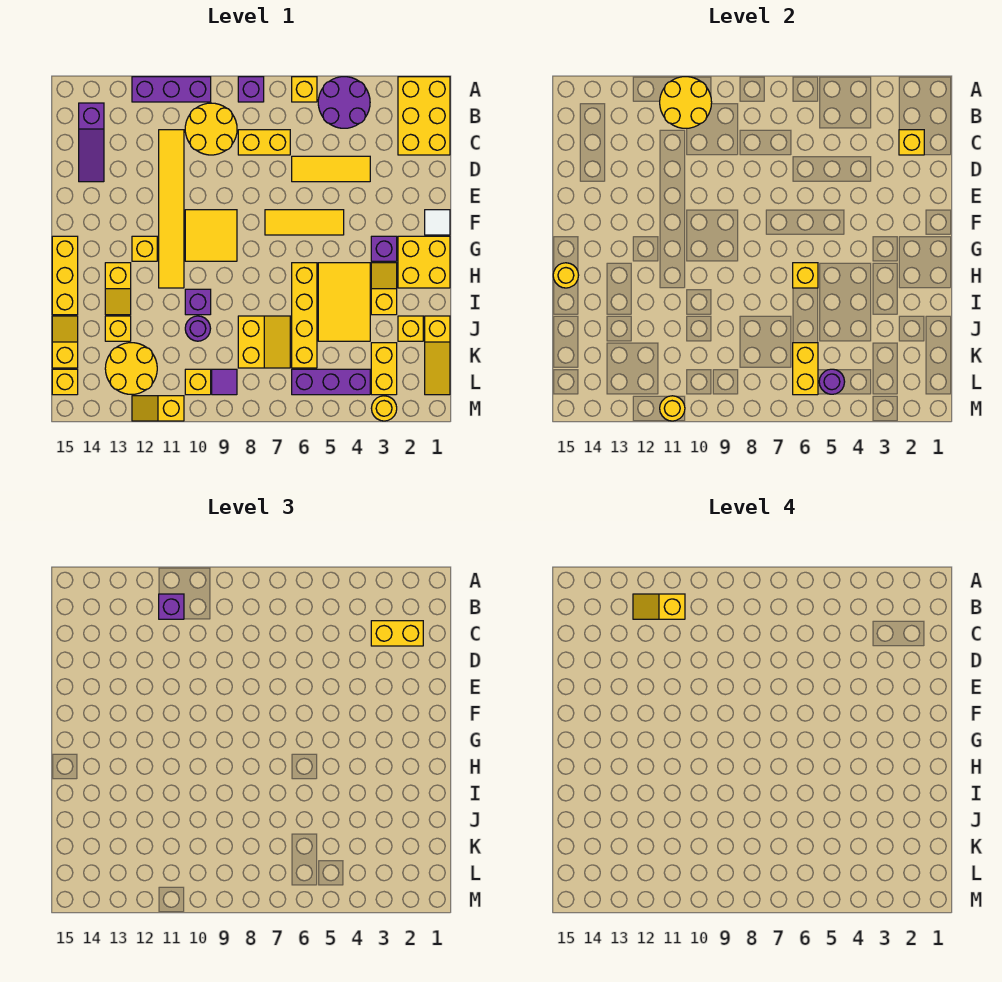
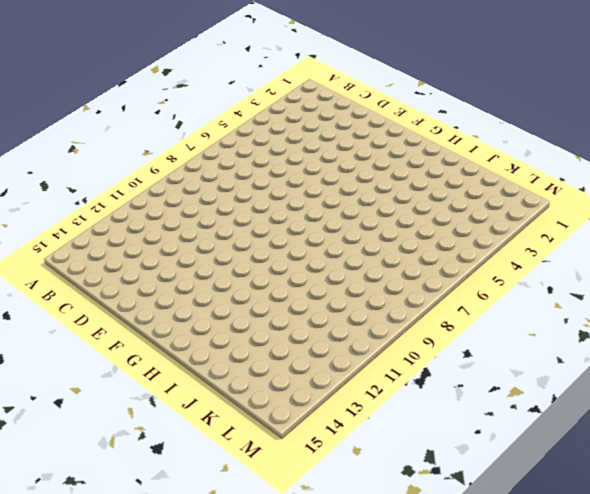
none -> yellow 2x3 brick [398,77,450,155]
none -> purple 2x2 round brick [318,77,370,128]
none -> yellow 1x1 brick [292,77,317,102]
none -> purple 1x1 brick [238,77,264,102]

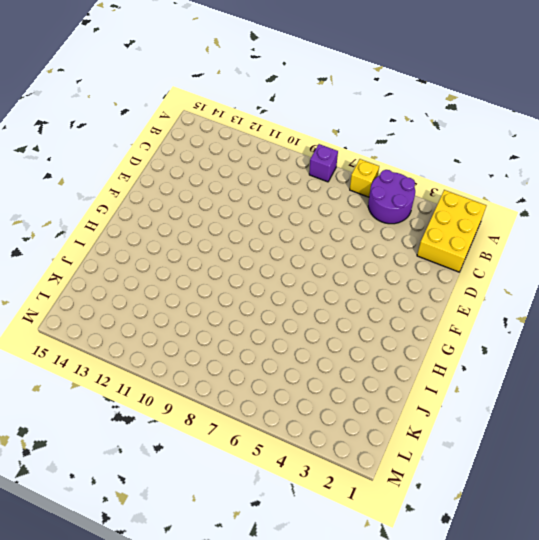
none -> purple 1x3 brick [132,77,211,102]
none -> yellow 2x2 round brick [185,103,237,155]
none -> purple 1x3 slope [79,103,104,182]
none -> yellow 1x2 brick [238,130,290,155]

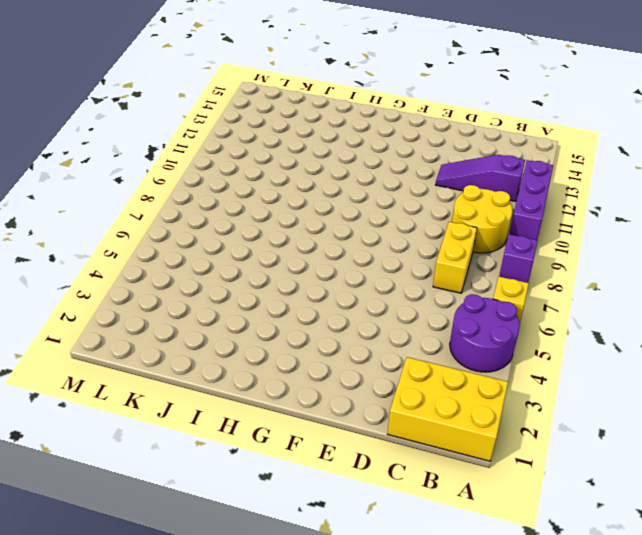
purple 1x3 slope [436,155,525,202] -> purple 1x3 slope moved to [79,103,104,182]
none -> yellow 1x6 tile [159,130,184,288]
none -> yellow 1x3 tile [292,156,370,182]
none -> white 1x1 tile [425,210,450,235]
none -> yellow 1x3 tile [265,210,344,235]

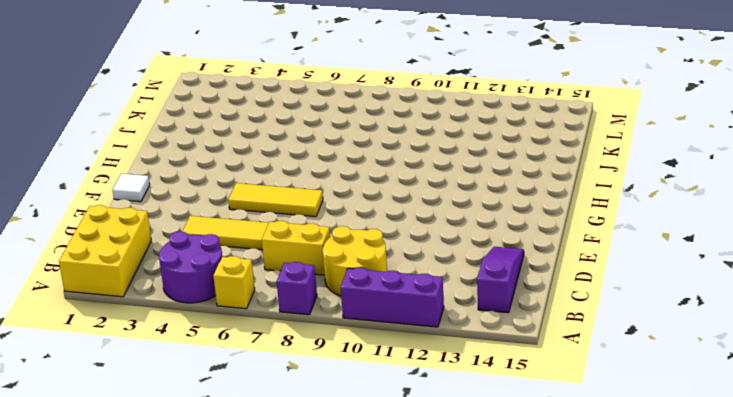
none -> yellow 1x6 tile [159,130,184,288]
none -> yellow 2x2 tile [185,210,237,261]
none -> yellow 2x2 brick [398,236,450,288]
none -> purple 1x1 brick [371,236,397,261]

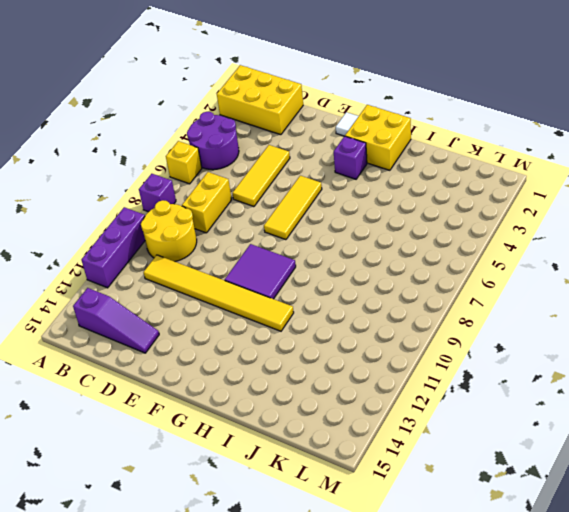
purple 2x2 tile [225,244,296,299] -> yellow 2x2 tile [185,210,237,261]
none -> yellow 1x1 brick [132,236,157,261]
none -> yellow 1x3 brick [52,236,78,315]
none -> yellow 1x2 slope [371,263,397,315]
none -> yellow 2x3 tile [318,263,370,341]

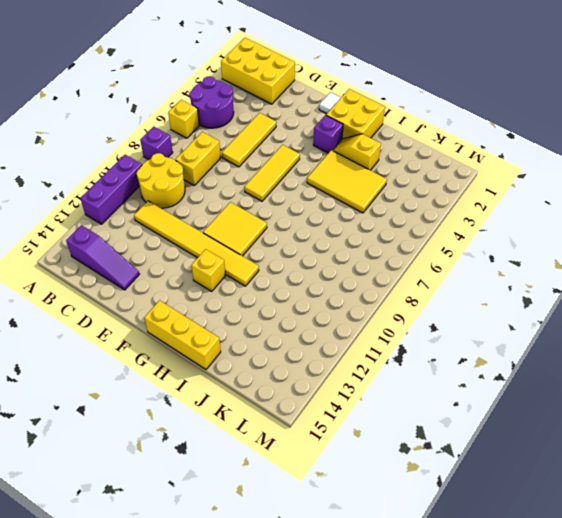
none -> yellow 1x4 brick [292,263,317,368]
none -> yellow 1x2 slope [105,263,131,315]
none -> purple 1x1 brick [185,289,211,315]
none -> yellow 1x3 slope [425,316,450,395]

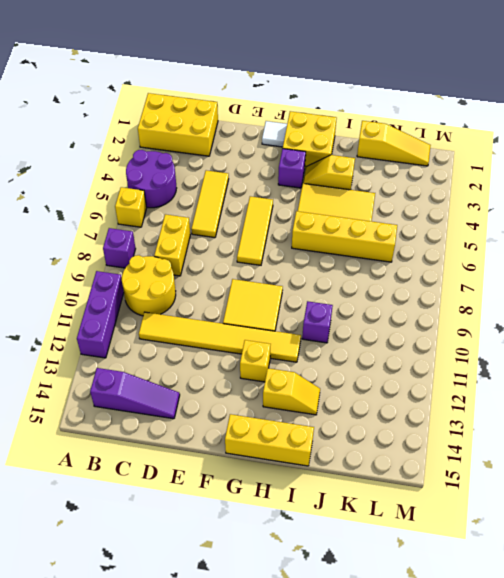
none -> yellow 1x1 brick [398,316,423,341]
none -> yellow 2x2 slope [238,316,290,368]
none -> purple 1x1 round brick [185,316,211,341]
none -> yellow 1x1 brick [105,316,131,341]

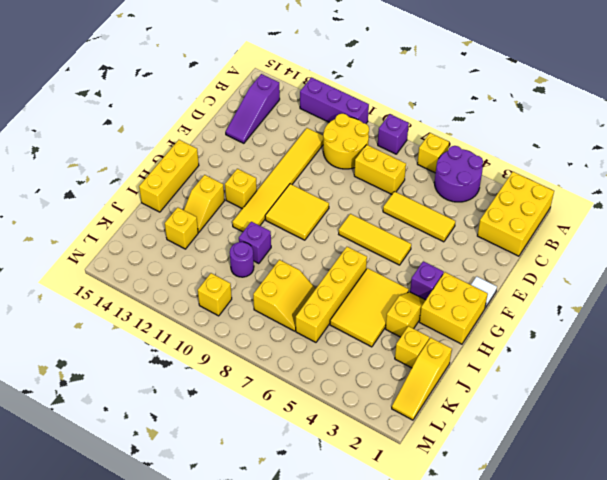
none -> yellow 1x2 slope [52,316,78,368]
none -> yellow 1x2 brick [371,343,397,395]
none -> yellow 2x2 round brick [105,343,157,394]
none -> purple 1x3 brick [292,369,370,395]

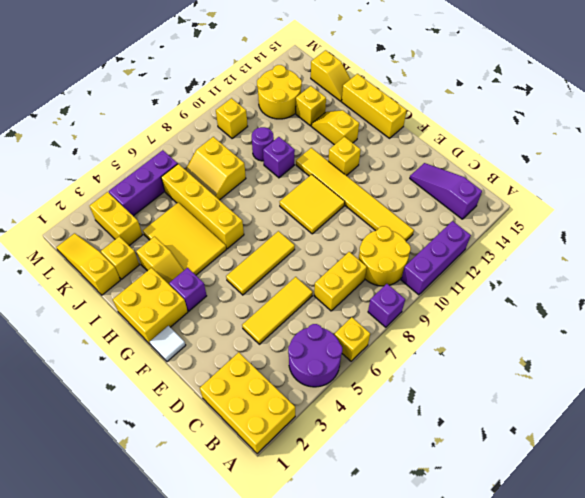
none -> purple 1x1 tile [212,369,237,395]
none -> yellow 1x1 brick [52,369,78,395]
none -> yellow 1x1 round brick [371,396,397,421]
none -> yellow 1x2 slope [132,396,184,421]

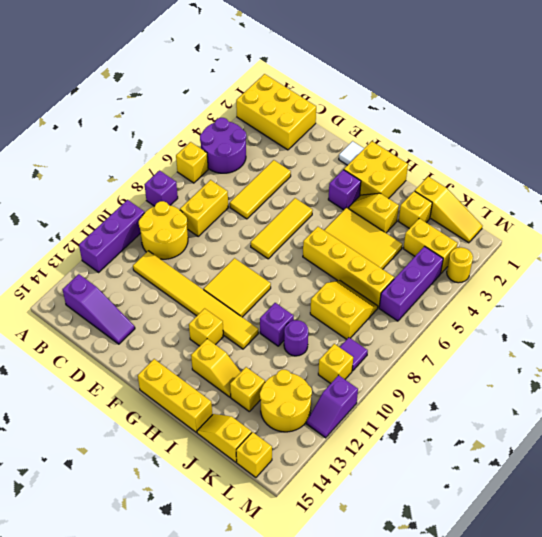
purple 1x2 slope [306,375,358,438] -> yellow 1x2 slope [132,396,184,421]
none -> yellow 2x2 round brick [660,77,712,128]
none -> yellow 1x1 brick [899,130,924,155]
none -> yellow 1x1 brick [793,263,818,288]
none -> yellow 1x1 round brick [553,263,579,288]

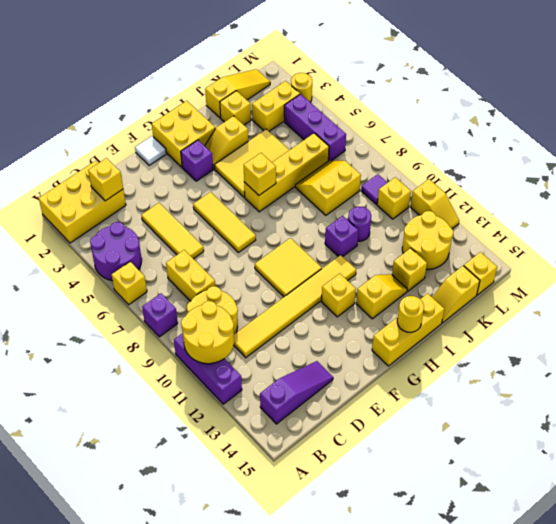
none -> yellow 1x2 brick [793,343,818,395]
none -> purple 1x1 round brick [819,369,845,394]
none -> yellow 1x1 round brick [660,396,685,421]
none -> purple 1x1 brick [159,594,184,619]

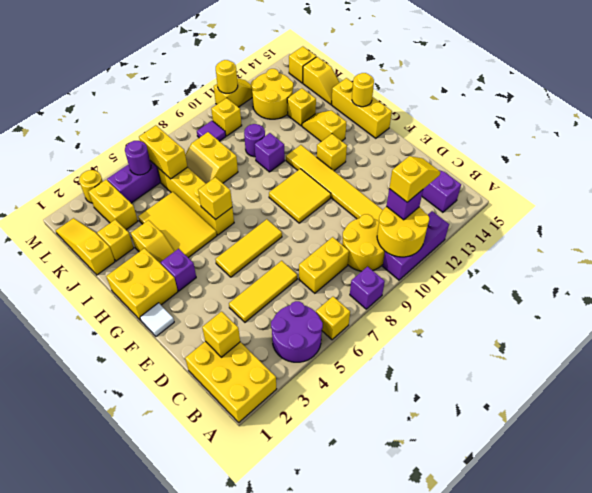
none -> yellow 1x2 brick [371,621,423,646]

